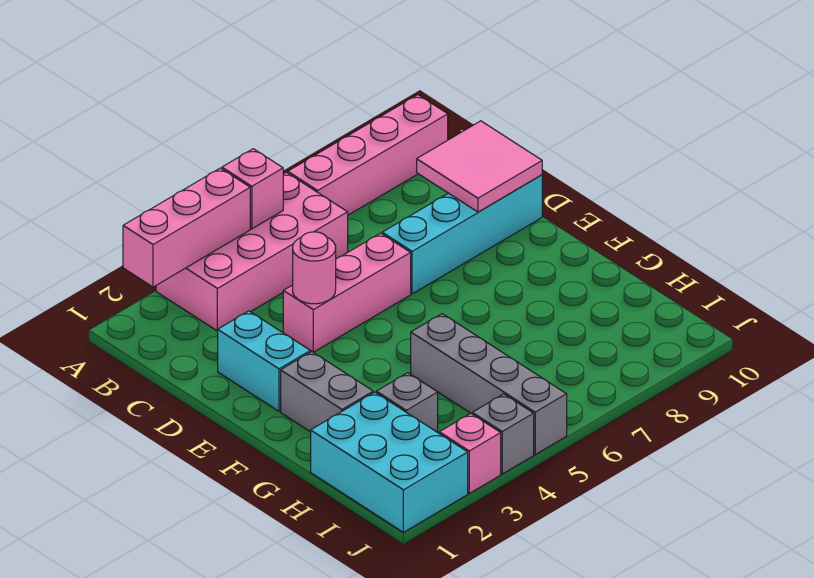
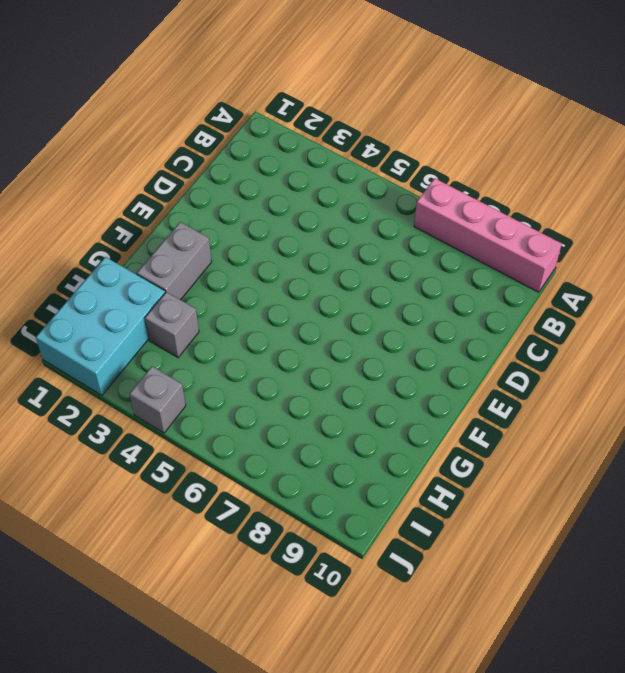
none -> pink 2x4 brick [156,172,348,331]
none -> cyan 1x2 brick [218,311,310,411]
none -> pink 1x3 brick [283,233,411,352]

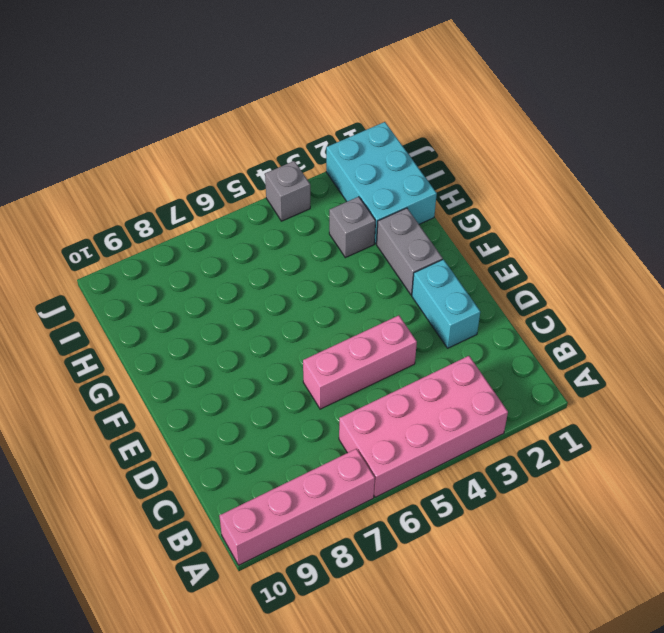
none -> cyan 1x4 brick [382,175,542,294]
none -> grey 1x4 brick [411,314,567,455]
none -> pink 1x1 brick [439,413,501,493]

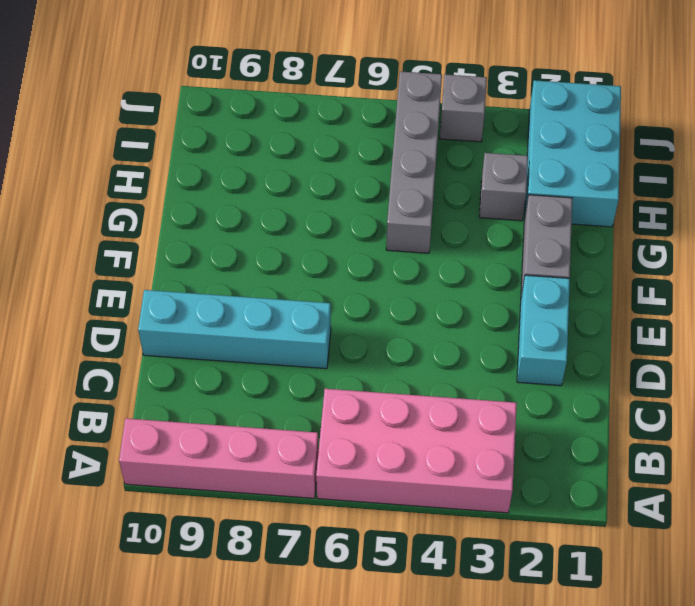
none -> pink 1x3 brick [283,233,411,352]
none -> pink 1x1 brick [439,413,501,493]
none -> pink 1x3 brick [123,168,250,287]

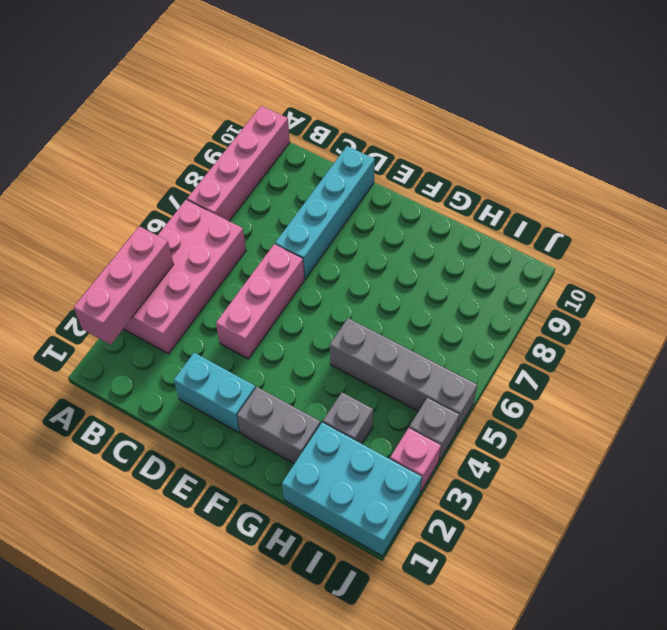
none -> pink 1x1 brick [222,149,283,229]
none -> pink 2x2 tile [417,121,542,212]
none -> pink 1x1 round brick [293,232,336,304]

